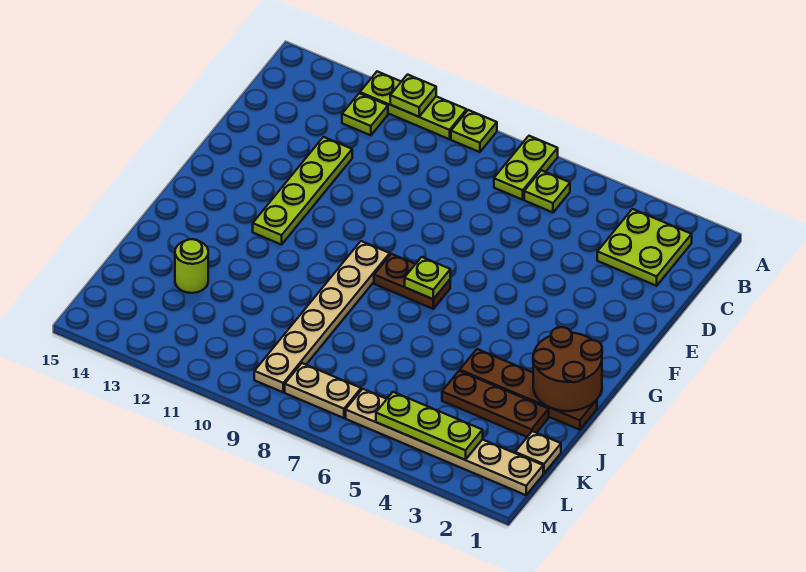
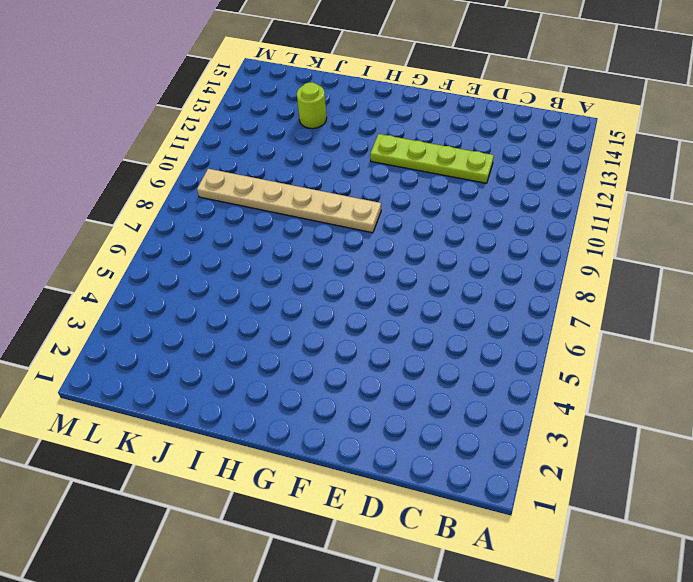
none -> lime 1x2 plate [494,136,558,200]
none -> lime 1x1 plate [451,110,497,152]
none -> lime 1x3 plate [360,71,467,139]

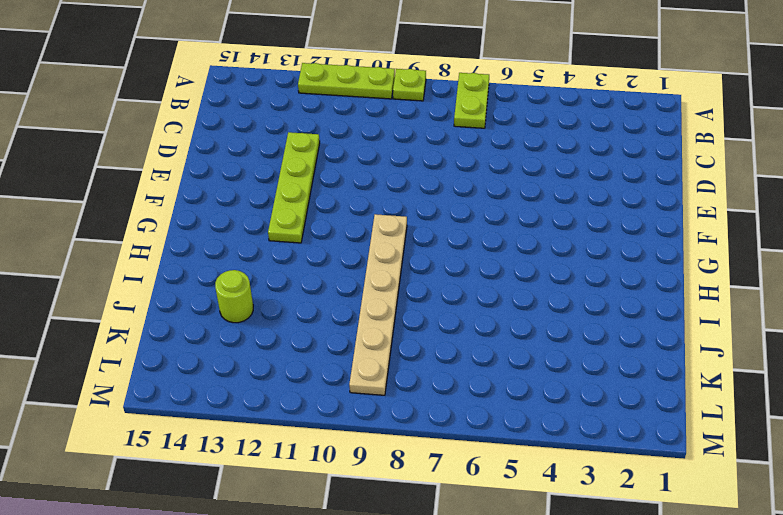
none -> lime 2x2 plate [597,209,692,286]
none -> lime 1x1 plate [524,170,570,212]
none -> lime 1x1 plate [342,93,388,135]

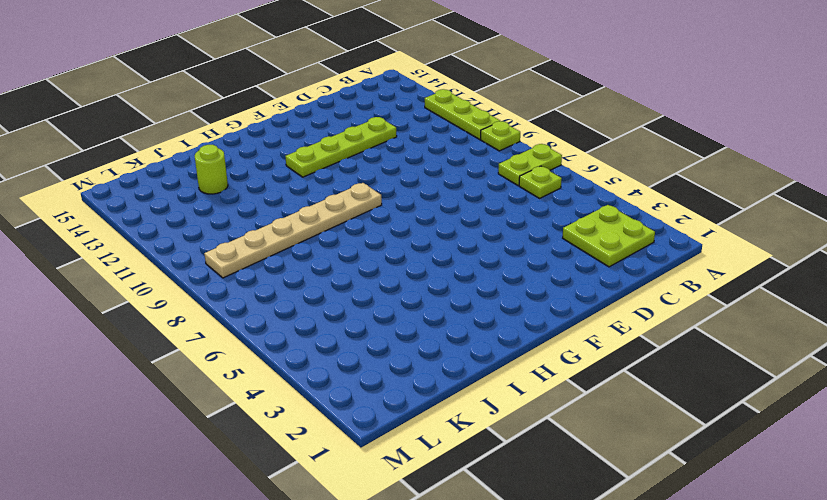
none -> lime 1x1 plate [342,93,388,135]
none -> brown 1x2 plate [374,254,450,309]
none -> brown 1x4 plate [460,349,597,430]

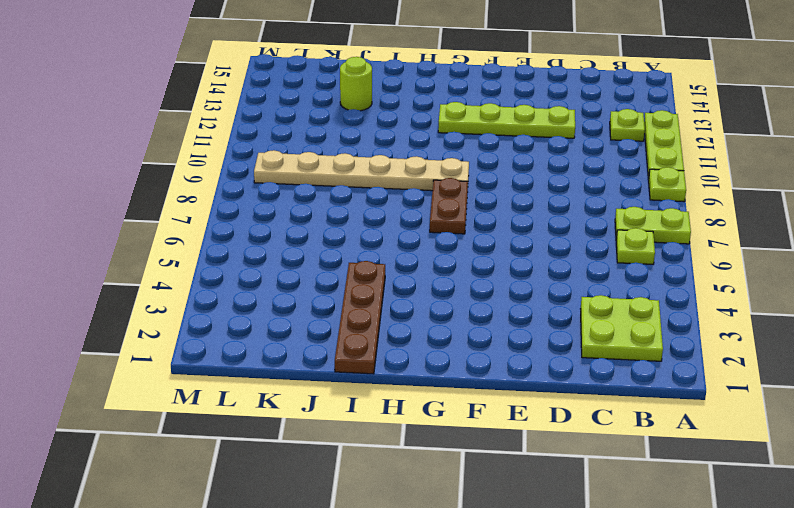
none -> brown 1x3 plate [442,371,549,437]
none -> tan 1x1 plate [515,431,561,473]
none -> tan 1x6 plate [346,389,543,495]

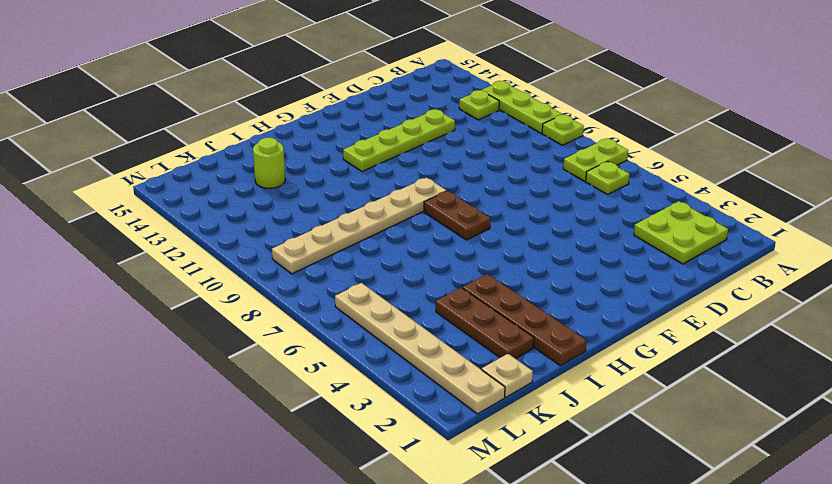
none -> tan 1x2 plate [285,363,361,418]
none -> lime 1x1 plate [390,75,436,117]
none -> lime 1x1 plate [405,257,450,299]

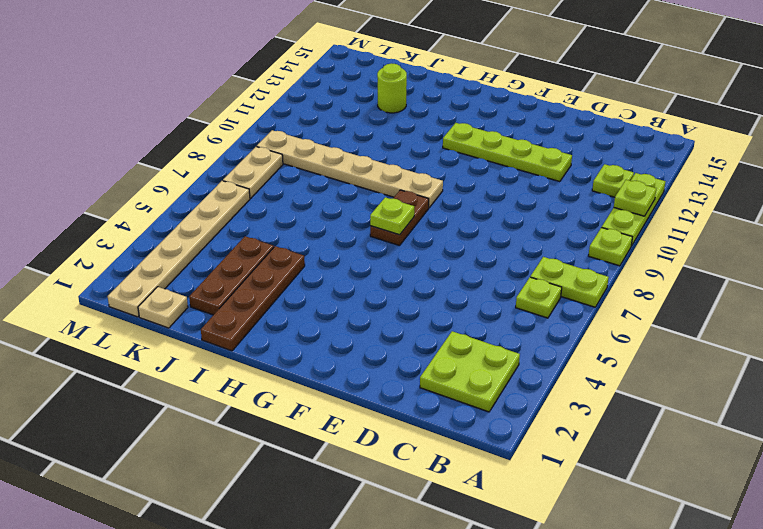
none -> brown 2x2 round brick [533,327,602,411]
none -> lime 1x3 plate [376,392,483,460]

